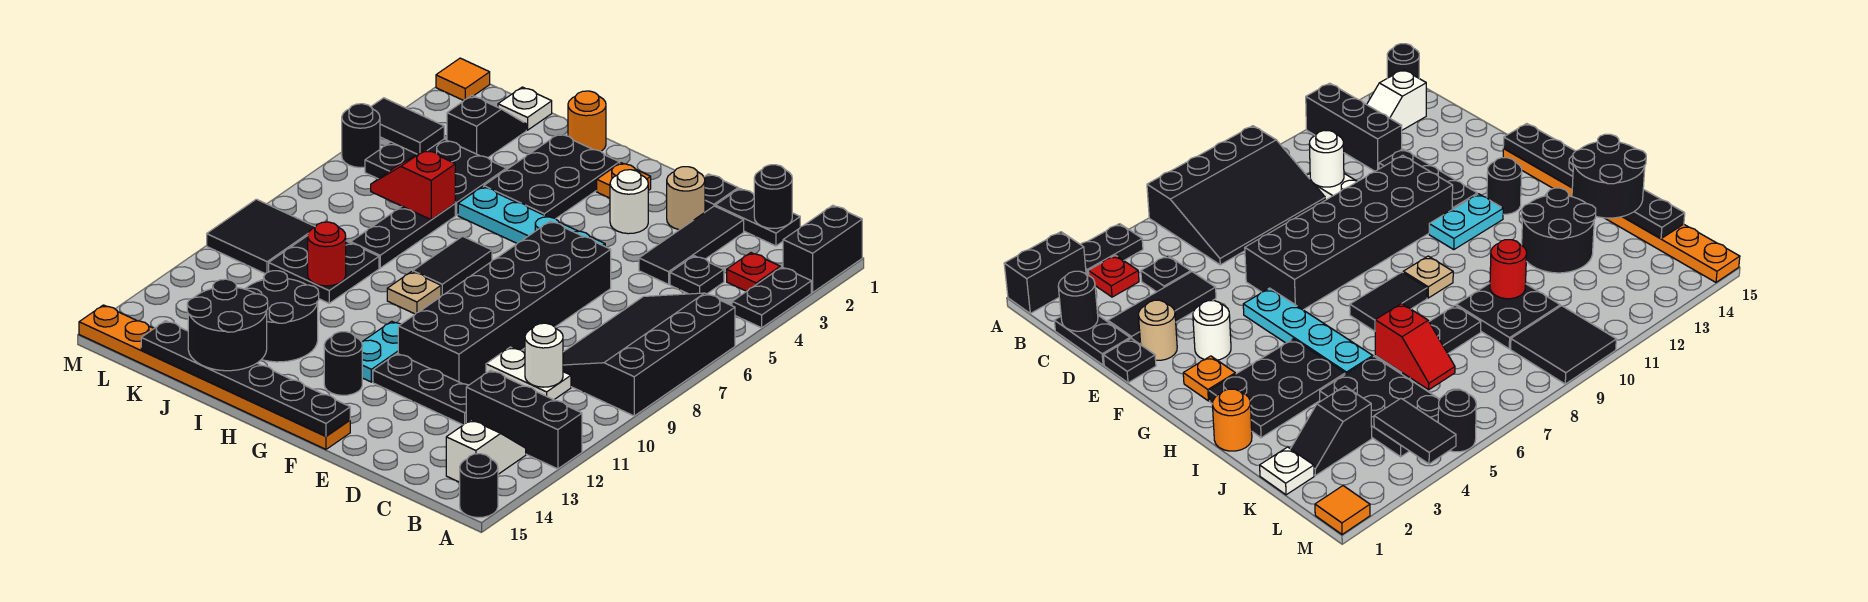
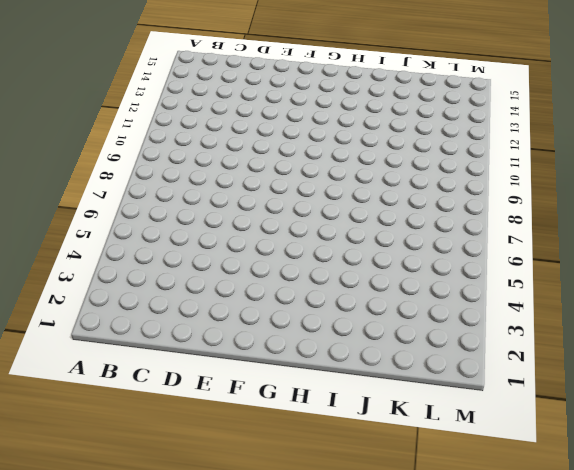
none -> black 1x2 brick [783,205,862,292]
none -> black 1x2 plate [732,267,811,328]
none -> black 3x4 slope [563,293,735,416]
none -> black 1x3 brick [466,370,582,469]

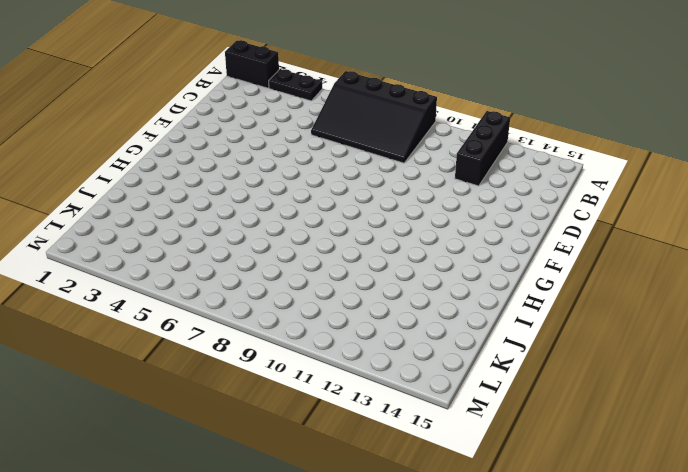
none -> black 1x1 round brick [460,454,498,518]
none -> red 1x1 plate [727,253,780,291]
none -> white 1x2 slope [446,420,526,482]
none -> black 1x2 plate [715,188,800,246]

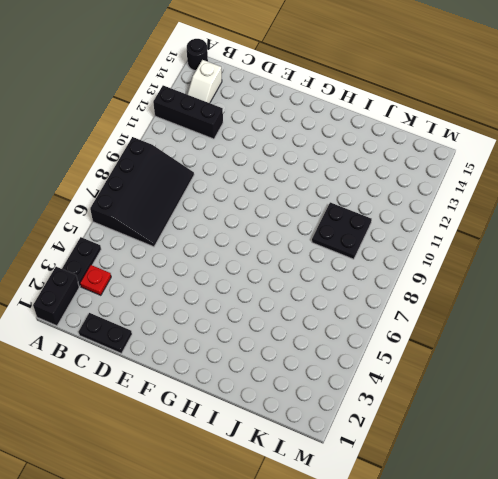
none -> black 1x1 plate [670,256,724,294]
none -> white 1x2 plate [486,347,571,400]
none -> black 1x3 tile [639,206,744,284]
none -> black 1x3 plate [373,353,468,425]

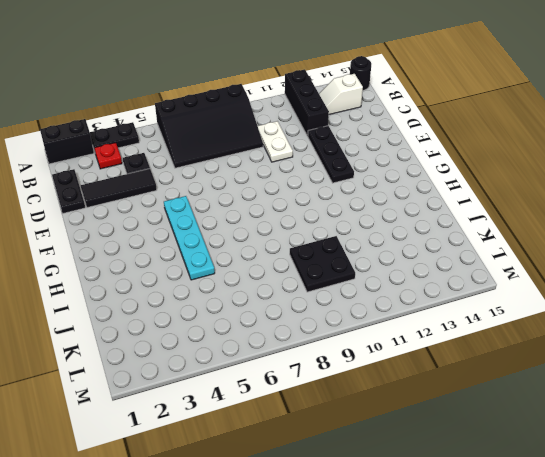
none -> black 1x1 plate [704,174,738,212]
none -> tan 1x1 round brick [667,167,705,230]
none -> black 2x6 brick [398,221,611,385]
none -> white 1x1 round brick [610,170,648,234]

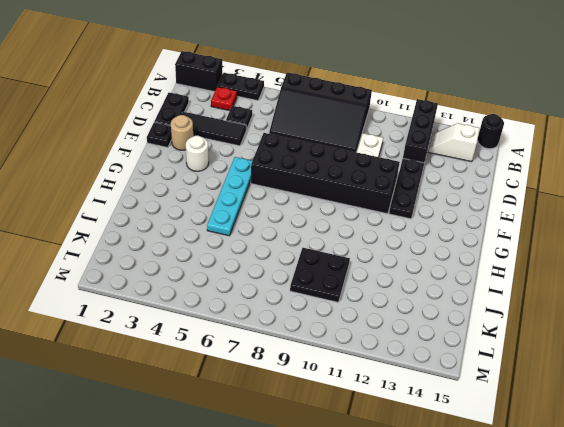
none -> orange 1x8 plate [79,305,350,449]
none -> orange 1x1 plate [597,163,651,198]
none -> cyan 1x2 plate [362,321,401,382]
none -> black 1x1 round brick [324,332,362,395]

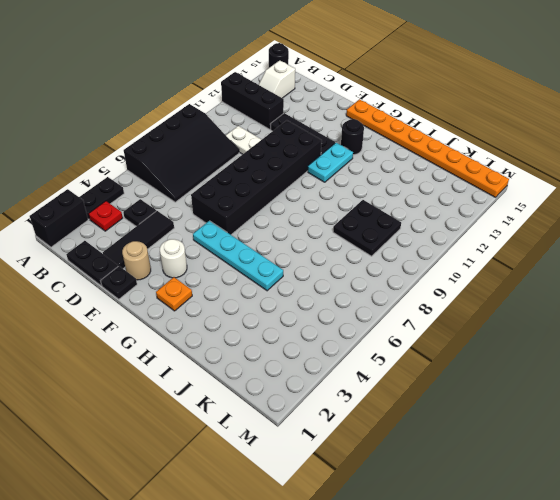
none -> black 2x3 plate [484,134,620,219]
none -> black 1x2 tile [413,236,492,296]
none -> tan 1x1 plate [387,272,441,314]
none -> orange 1x1 round brick [568,91,606,151]

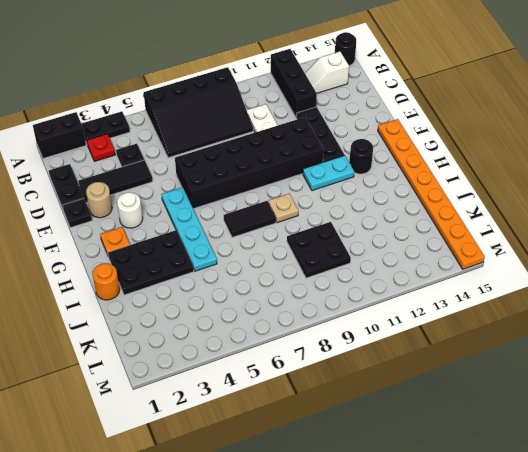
none -> black 2x2 round brick [245,271,319,362]
none -> black 2x3 plate [365,139,506,215]
none -> black 1x3 plate [351,204,455,268]
none -> white 1x1 plate [498,87,552,130]

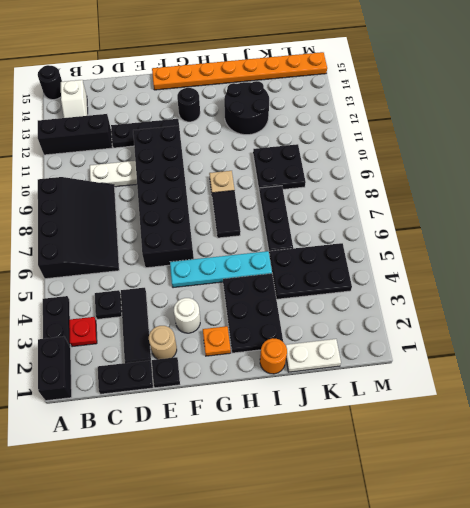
white 1x2 plate [286,339,341,372] -> white 1x1 plate [498,87,552,130]
none -> cyan 1x2 plate [362,321,401,382]
none -> black 1x2 slope [447,96,526,158]
none -> black 2x2 tile [207,199,315,274]
none -> orange 1x1 tile [436,58,490,101]

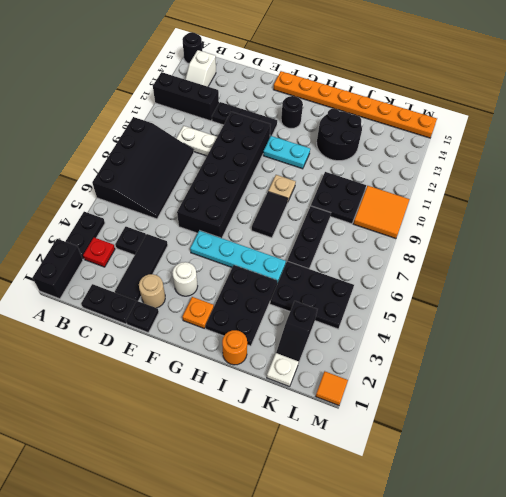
cyan 1x2 plate [263,136,310,169] -> cyan 1x2 plate turned to [362,321,401,382]
orange 2x2 tile [353,186,410,239] -> black 2x2 tile [207,199,315,274]
none -> black 1x1 round brick [342,104,380,168]
none -> black 1x1 round brick [754,165,792,228]
none -> white 1x1 round brick [525,323,563,387]
none -> black 1x6 plate [141,321,350,436]

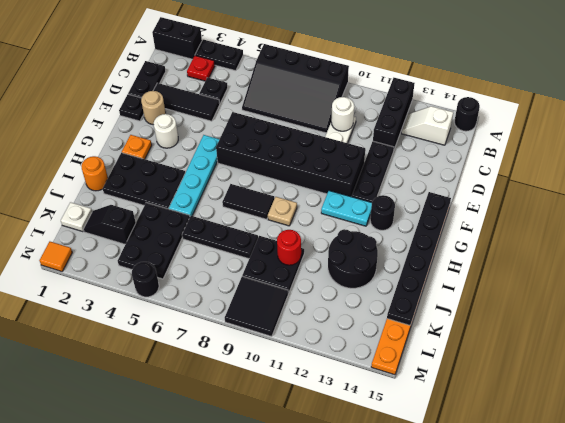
none -> black 1x1 round brick [754,165,792,228]
none -> red 1x2 slope [371,150,455,220]
none -> black 1x2 tile [371,98,444,154]
none -> black 2x2 round brick [187,279,268,371]

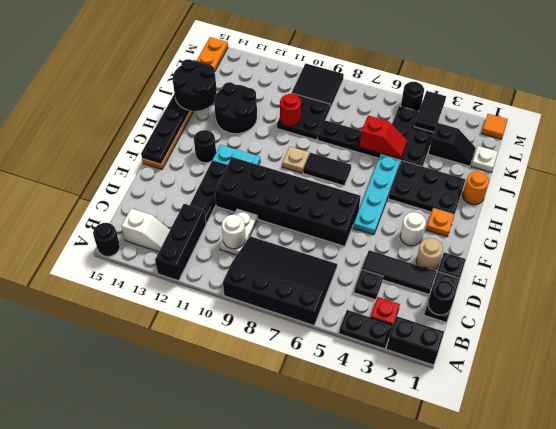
red 1x2 slope [360,115,407,159] -> red 1x2 slope turned to [371,150,455,220]

